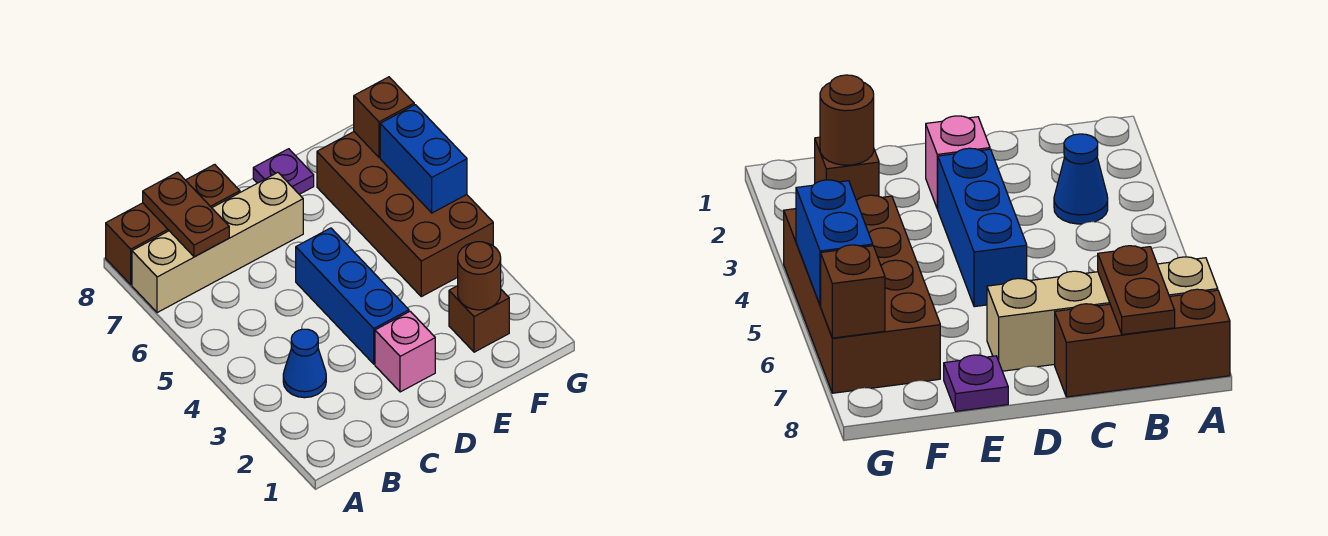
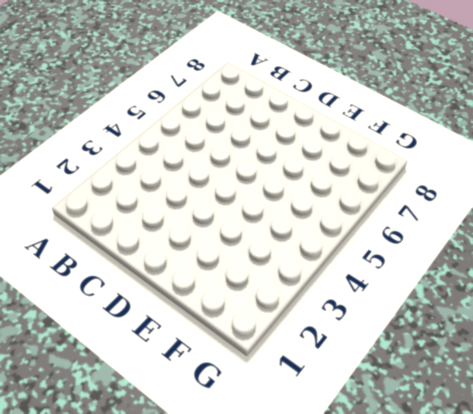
none -> tan 1x4 brick [132,173,303,313]
none -> brown 1x3 brick [106,164,240,285]
none -> blue 1x1 cone [283,329,326,398]

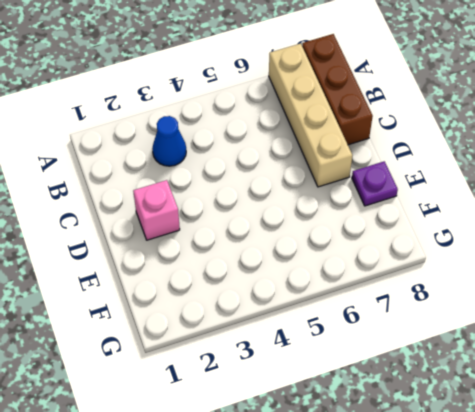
none -> blue 1x3 brick [296,228,409,364]
none -> brown 1x1 brick [449,286,509,352]
none -> brown 2x4 brick [317,132,493,297]

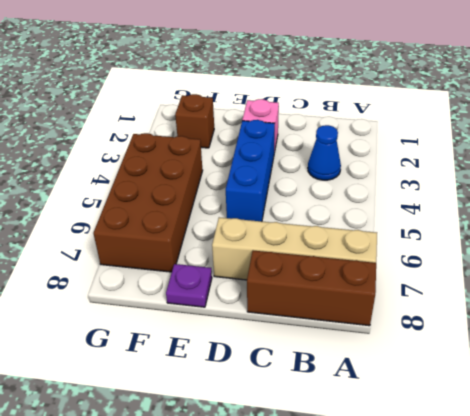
none -> brown 1x2 plate [143,172,229,257]
none -> brown 1x1 round brick [458,242,501,310]
none -> blue 1x2 brick [380,105,467,213]

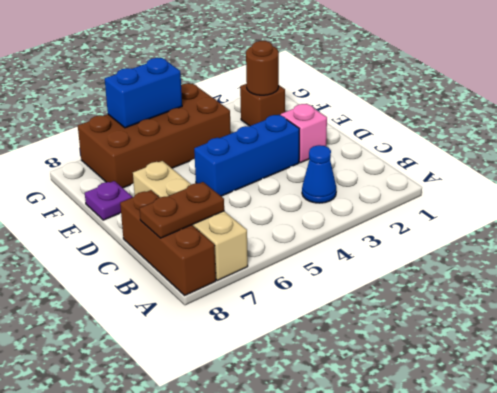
none -> brown 1x1 brick [354,77,414,157]

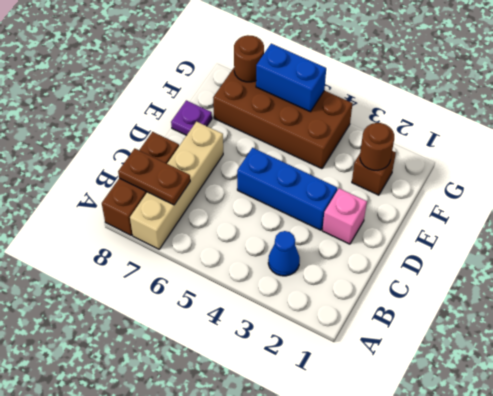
brown 1x1 round brick [234,35,264,82] -> brown 1x1 brick [354,77,414,157]

